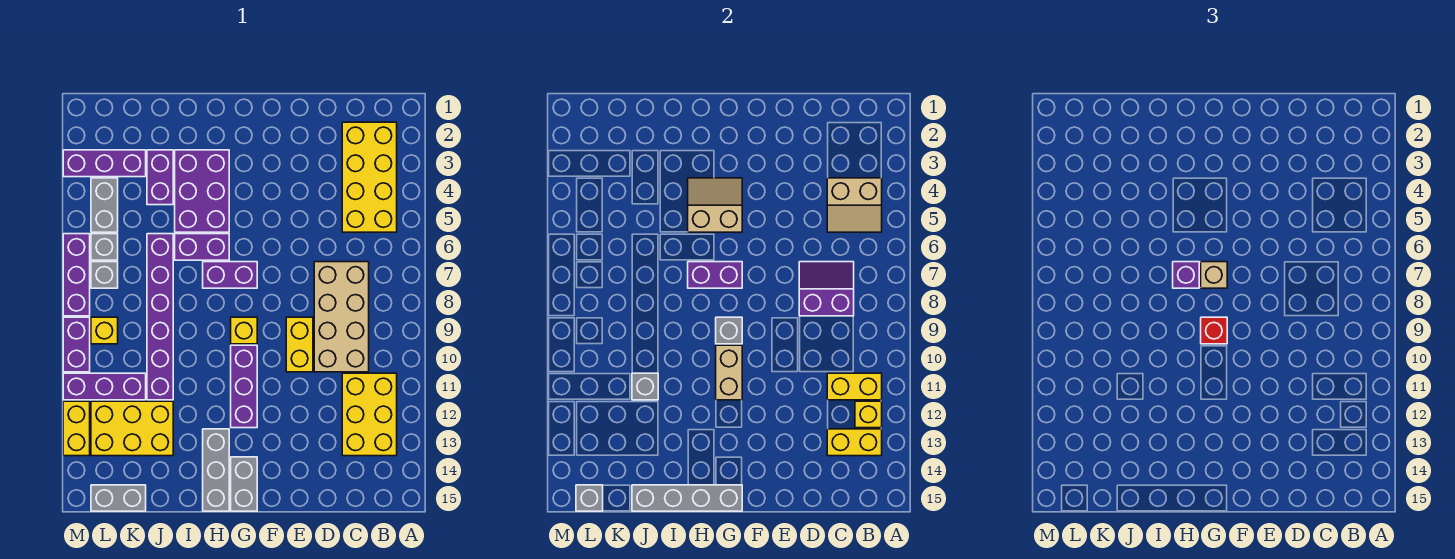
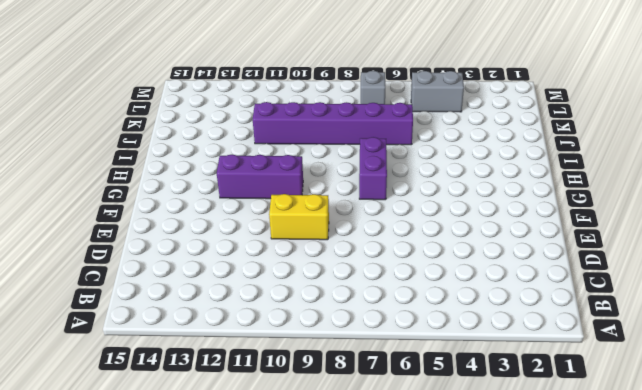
none -> yellow 2x4 brick [342,122,397,232]
none -> yellow 2x3 brick [342,373,397,456]
none -> tan 2x4 brick [314,262,369,372]
none -> yellow 1x1 brick [231,317,257,344]

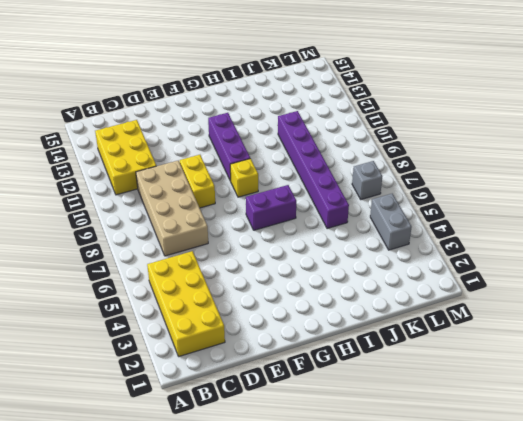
none -> grey 1x2 brick [231,457,257,511]
none -> purple 2x3 brick [175,150,229,232]
none -> purple 1x2 brick [175,234,229,260]
none -> grey 1x3 brick [203,429,229,511]

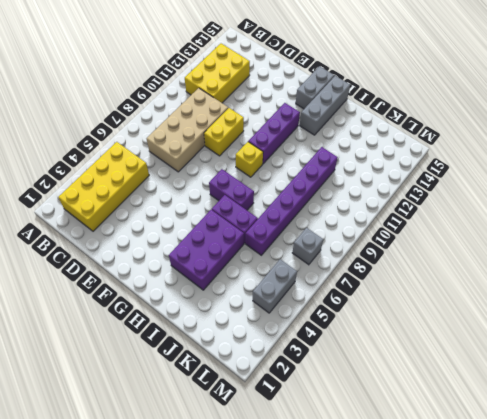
none -> purple 1x2 brick [147,150,173,205]
none -> yellow 2x3 brick [91,401,173,456]
none -> purple 1x3 brick [63,150,146,177]
none -> purple 1x3 brick [63,373,146,400]

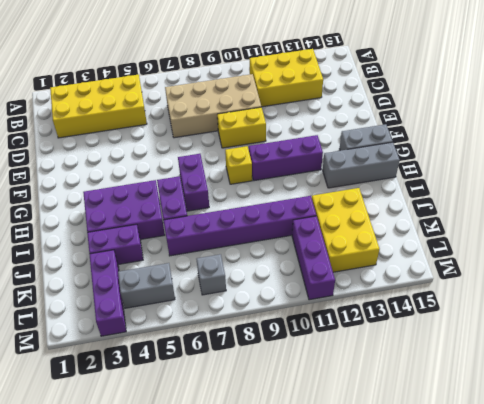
none -> grey 1x2 brick [91,485,146,511]
none -> grey 1x1 brick [91,234,118,260]
none -> yellow 1x1 brick [91,317,118,344]
none -> purple 1x3 brick [63,234,90,316]

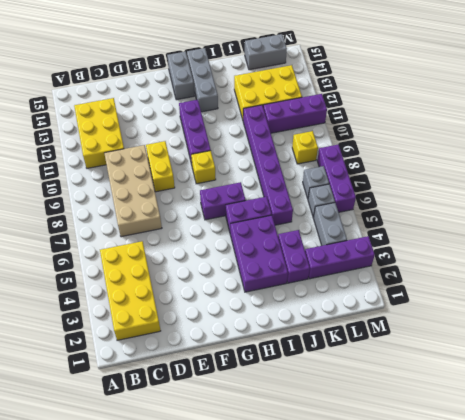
none -> purple 1x2 brick [63,317,90,372]
none -> yellow 1x2 brick [63,401,90,456]
none -> tan 2x2 slope [827,178,882,232]
none -> yellow 1x2 brick [827,373,882,400]

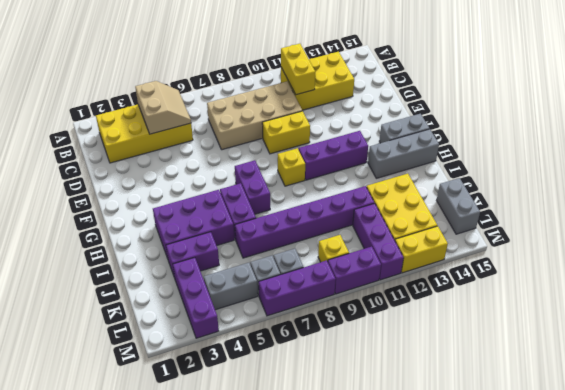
none -> yellow 1x1 brick [855,401,882,428]
none -> yellow 1x2 brick [827,429,882,456]
none -> purple 2x2 slope [799,262,854,316]
none -> tan 2x2 slope [688,178,742,232]

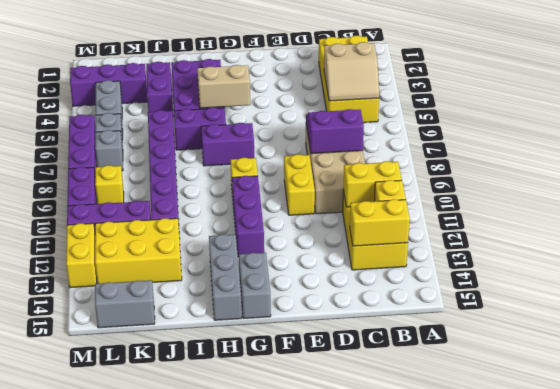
none -> purple 1x2 brick [688,262,742,288]
none -> grey 1x1 brick [716,317,742,344]
none -> tan 1x2 brick [716,345,742,400]
none -> grey 1x4 brick [632,485,742,511]

